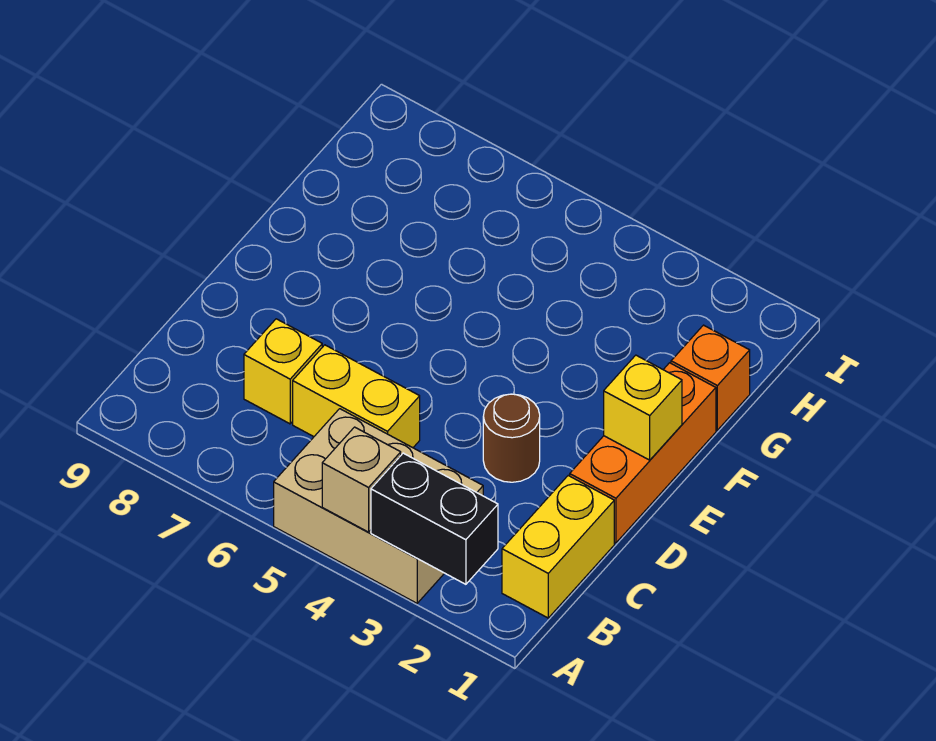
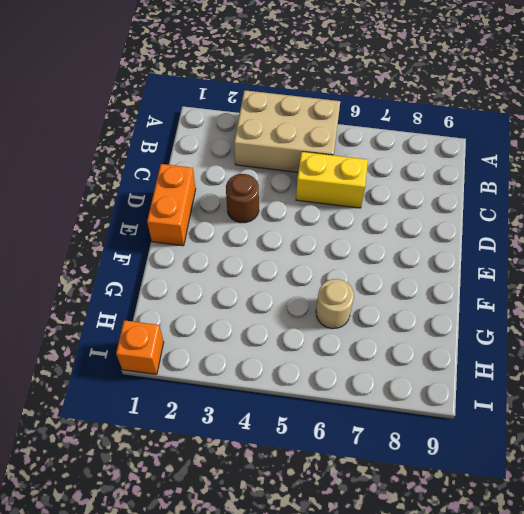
orange 1x2 brick [147,164,196,246] -> orange 1x3 brick [570,363,716,543]
tan 1x1 round brick [316,279,354,329] -> none
orange 1x1 brick [116,320,164,374] -> orange 1x1 brick moved to [671,325,750,430]
none -> yellow 1x2 brick [502,476,614,618]
none -> yellow 1x1 brick [244,319,322,424]

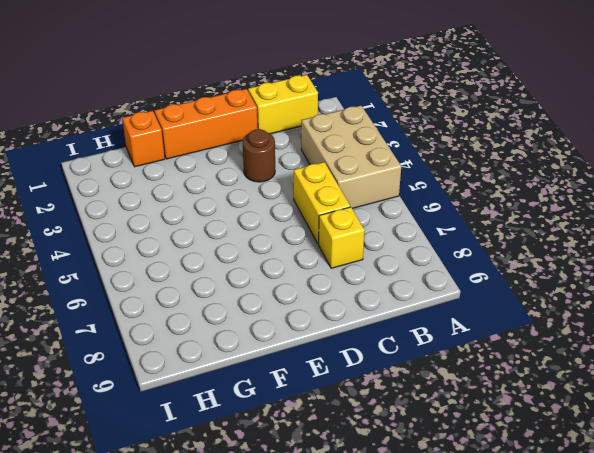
none -> black 1x2 brick [371,453,498,584]
none -> tan 1x1 brick [322,427,401,532]

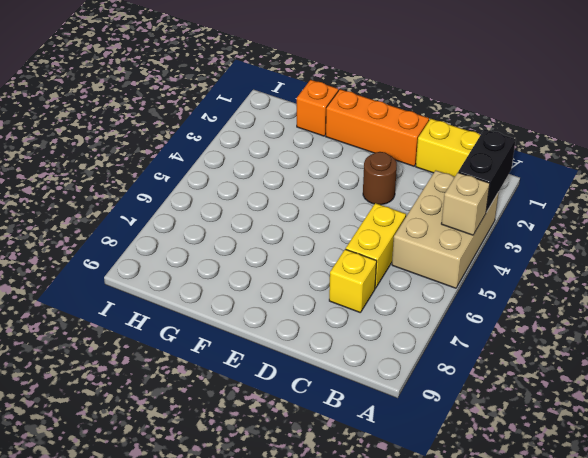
none -> yellow 1x1 brick [604,355,682,460]

